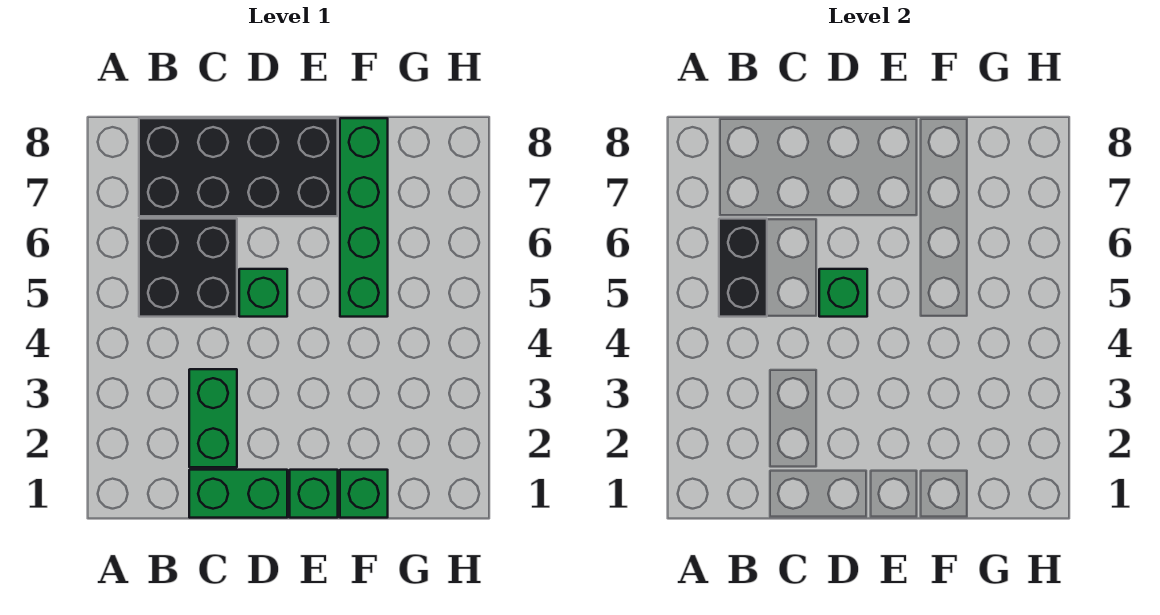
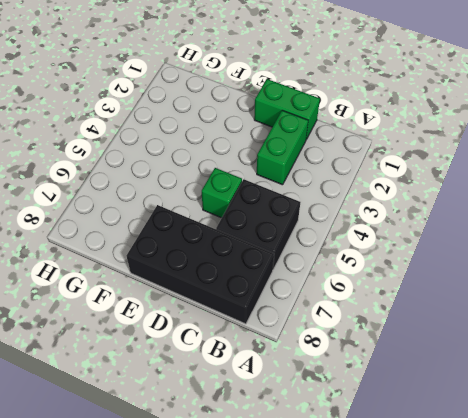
none -> green 1x1 brick [290,470,338,518]
none -> green 1x1 brick [340,470,388,518]

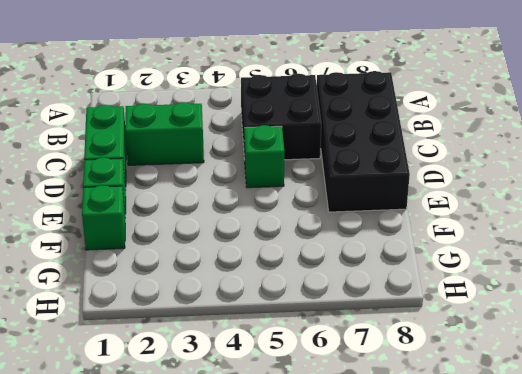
none -> green 1x4 brick [340,118,388,317]
none -> black 1x2 brick [719,219,767,317]

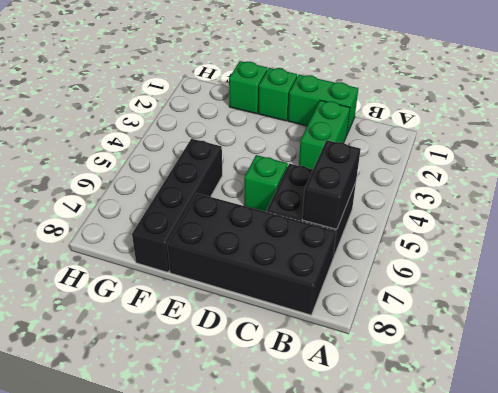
black 1x4 brick [132,139,222,272] -> green 1x4 brick [340,118,388,317]
none -> green 1x1 brick [819,269,867,317]

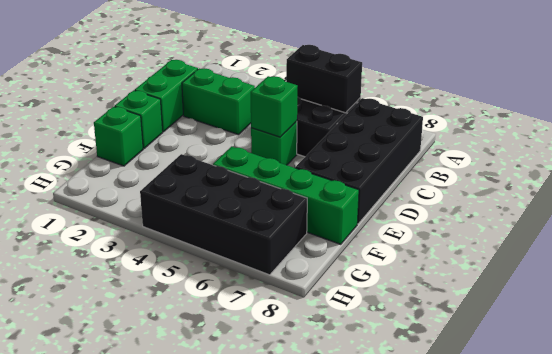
black 2x4 brick [140,154,307,275] -> none

